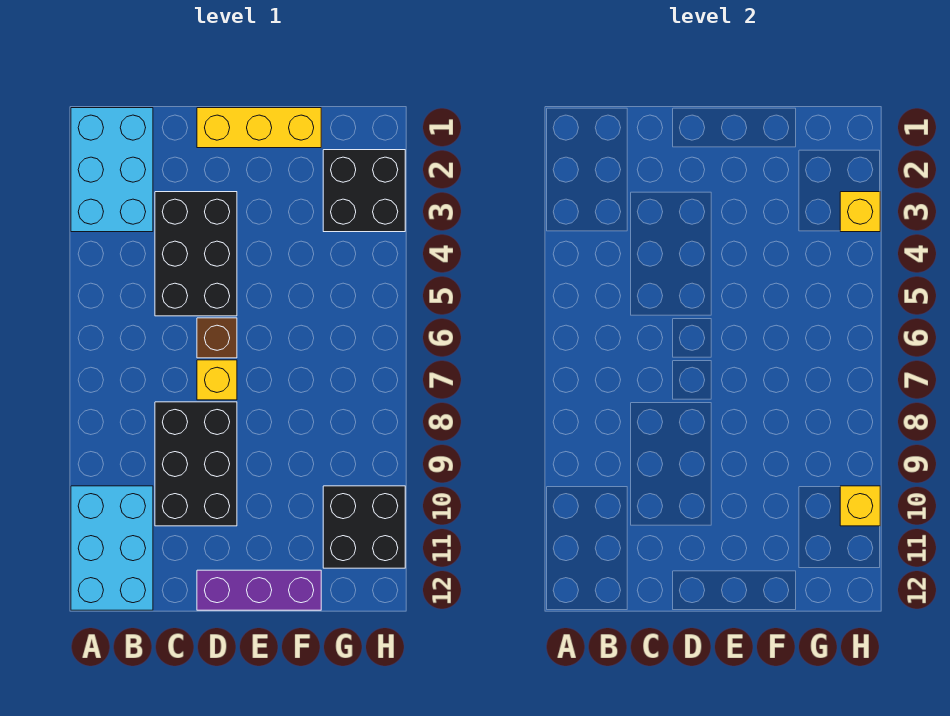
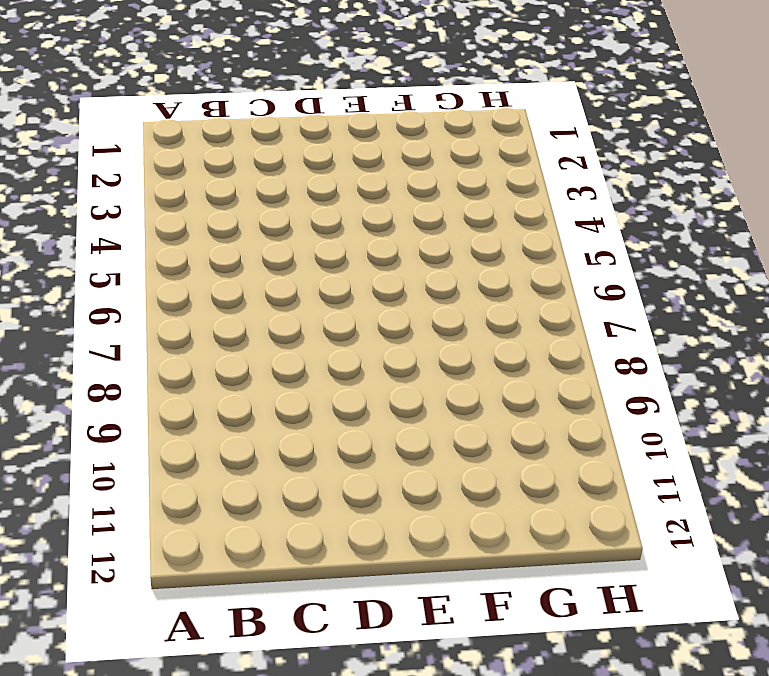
none -> cyan 2x3 brick [71,108,153,232]
none -> cyan 2x3 brick [71,486,153,610]
none -> black 2x3 brick [155,192,237,316]

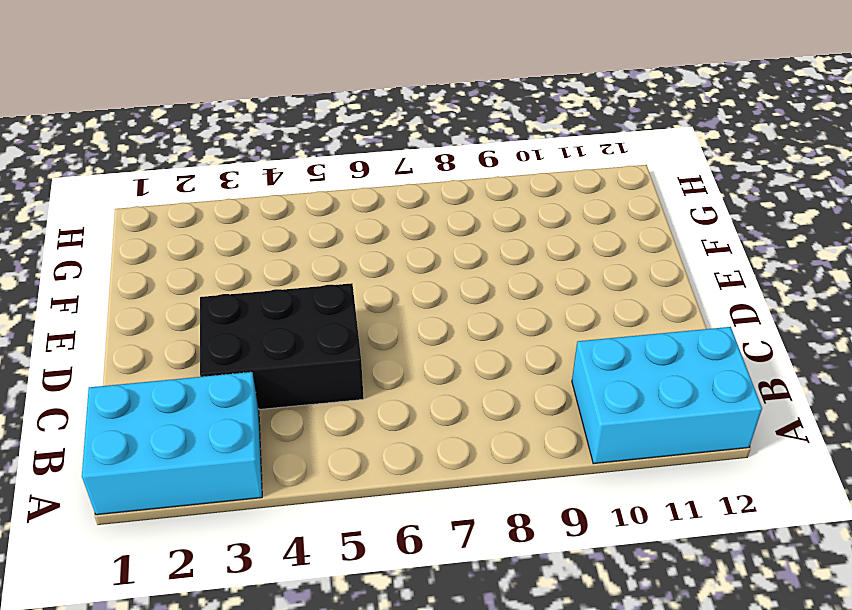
none -> black 2x3 brick [155,402,237,526]
none -> yellow 1x3 brick [197,108,321,148]
none -> brown 1x1 brick [197,318,237,358]

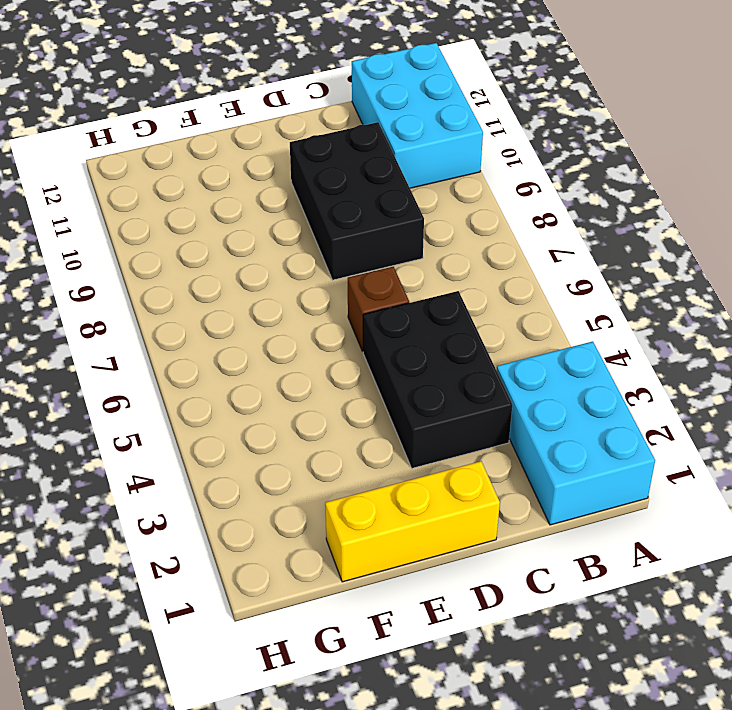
none -> yellow 1x1 brick [197,360,237,400]
none -> purple 1x3 brick [197,570,321,610]
none -> black 2x2 brick [323,150,405,232]

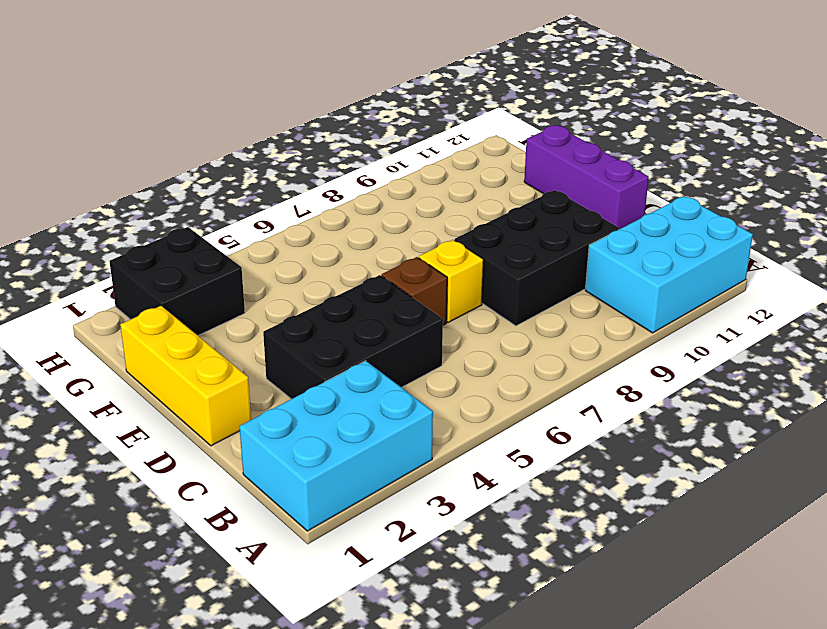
none -> black 2x2 brick [323,486,405,568]
none -> yellow 1x1 brick [840,192,880,232]
none -> yellow 1x1 brick [840,486,880,526]

